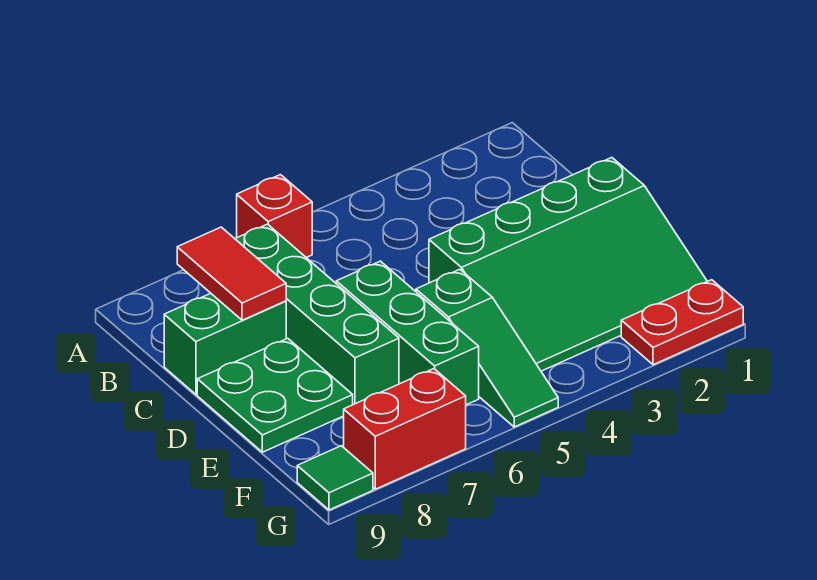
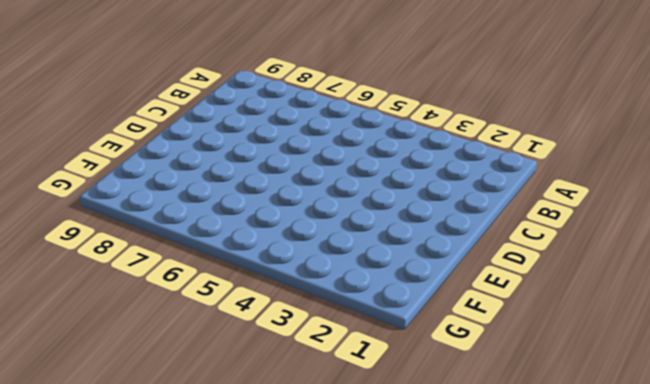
none -> red 1x1 brick [237,175,312,257]
none -> green 1x4 brick [235,224,399,405]

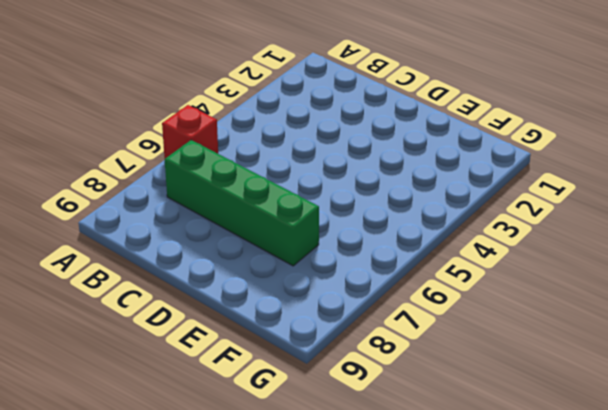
none -> green 1x2 brick [164,293,286,394]
none -> green 3x4 slope [429,158,707,371]

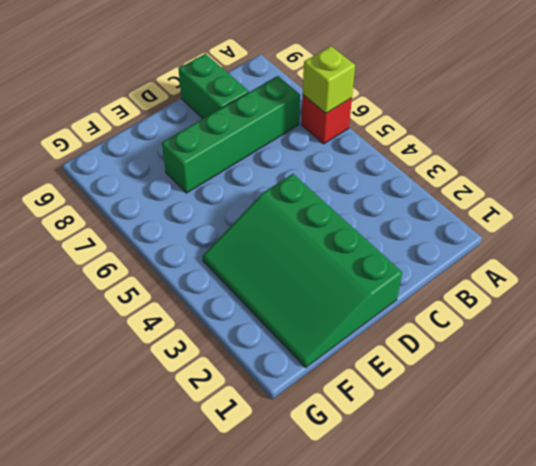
lime 1x1 brick [303,46,355,113] -> none
none -> green 1x3 brick [336,261,479,405]
none -> green 2x2 plate [197,338,353,452]

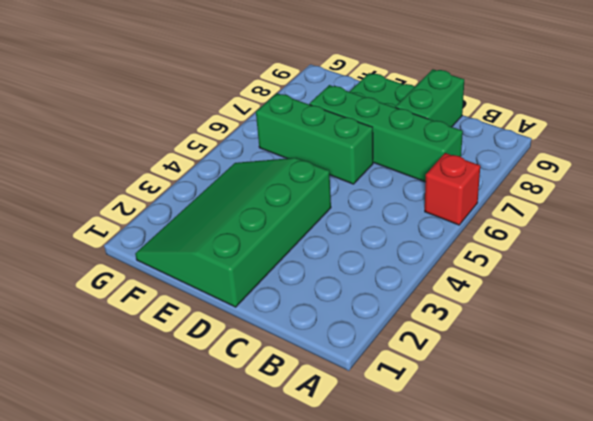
none -> green 1x3 slope [416,269,558,427]
none -> red 1x2 plate [621,280,743,365]

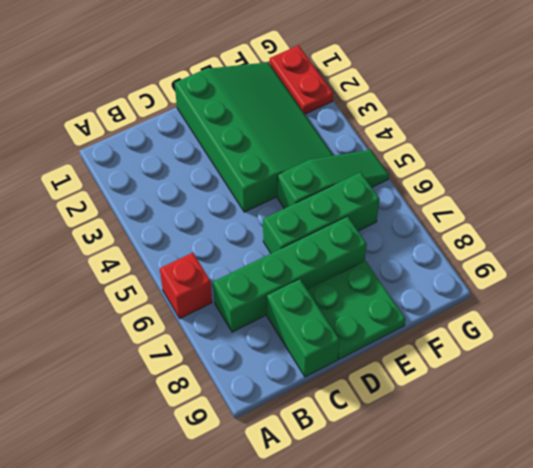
none -> red 1x2 brick [344,369,466,489]
none -> green 1x1 tile [297,446,373,510]

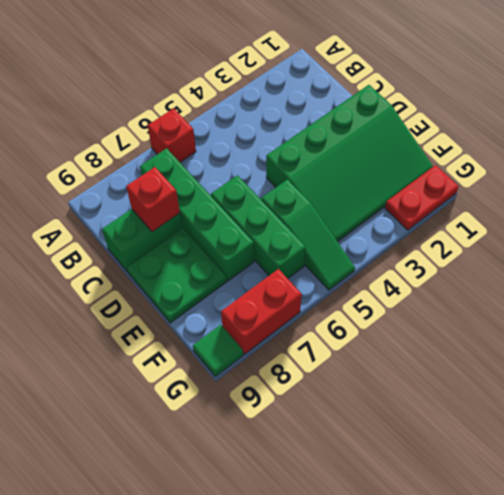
red 1x1 brick [126,167,180,232] -> red 1x2 tile [177,227,286,320]

